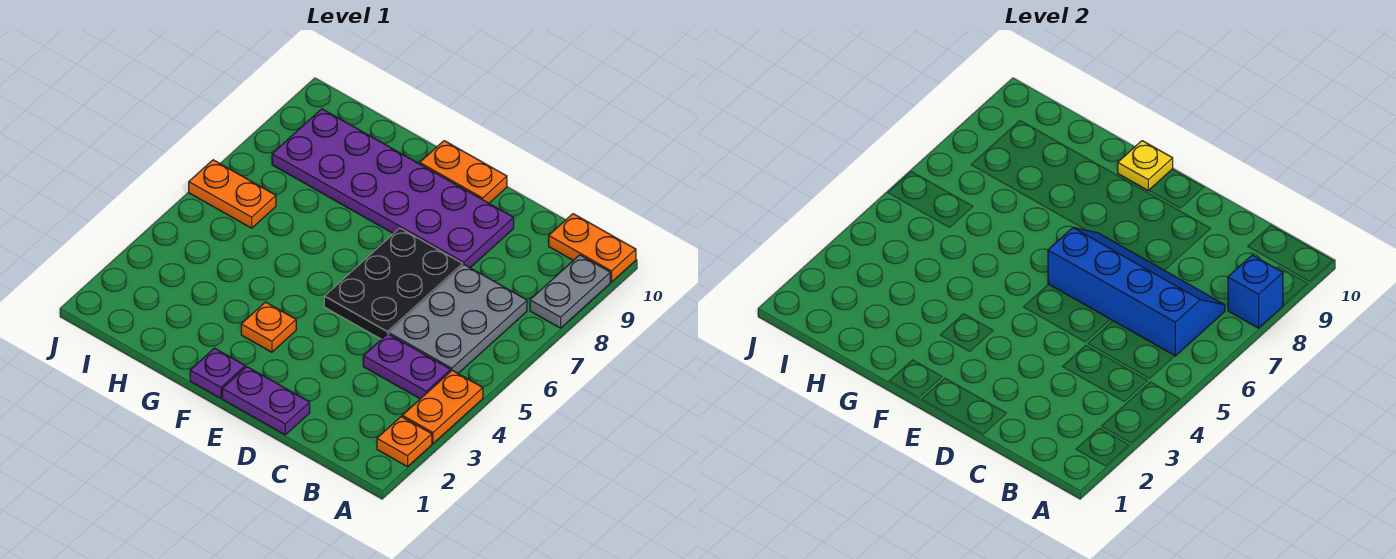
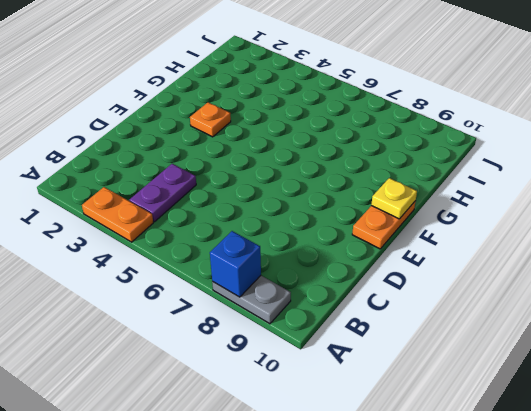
none -> orange 1x1 plate [377,417,432,467]
none -> orange 1x2 plate [549,214,636,282]
none -> grey 2x3 plate [389,265,527,373]

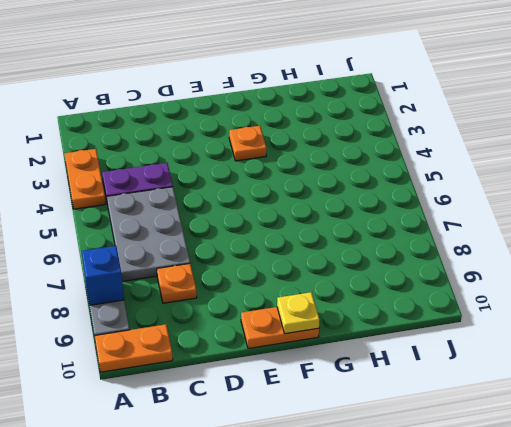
orange 1x1 plate [157,264,197,303] -> orange 1x1 plate moved to [377,417,432,467]
none -> purple 1x2 plate [222,367,310,435]
none -> black 2x3 plate [324,228,463,339]
none -> purple 2x6 plate [272,109,514,268]

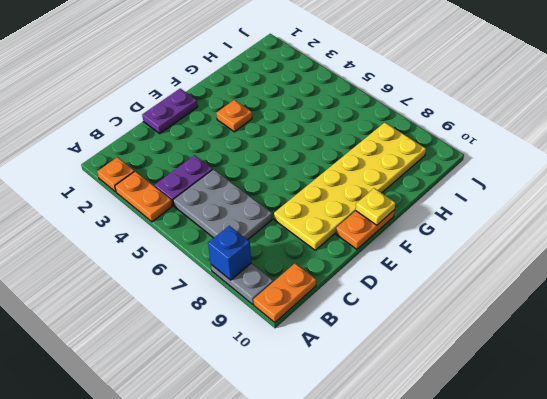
yellow 2x6 plate [274,123,426,250] -> purple 2x6 plate [272,109,514,268]
none -> black 2x3 plate [324,228,463,339]
none -> purple 1x1 plate [190,348,245,398]
none -> orange 1x2 plate [189,160,276,228]

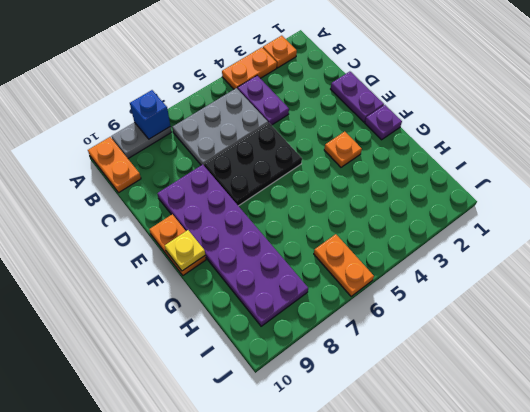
none -> blue 2x4 slope [1048,228,1225,356]

